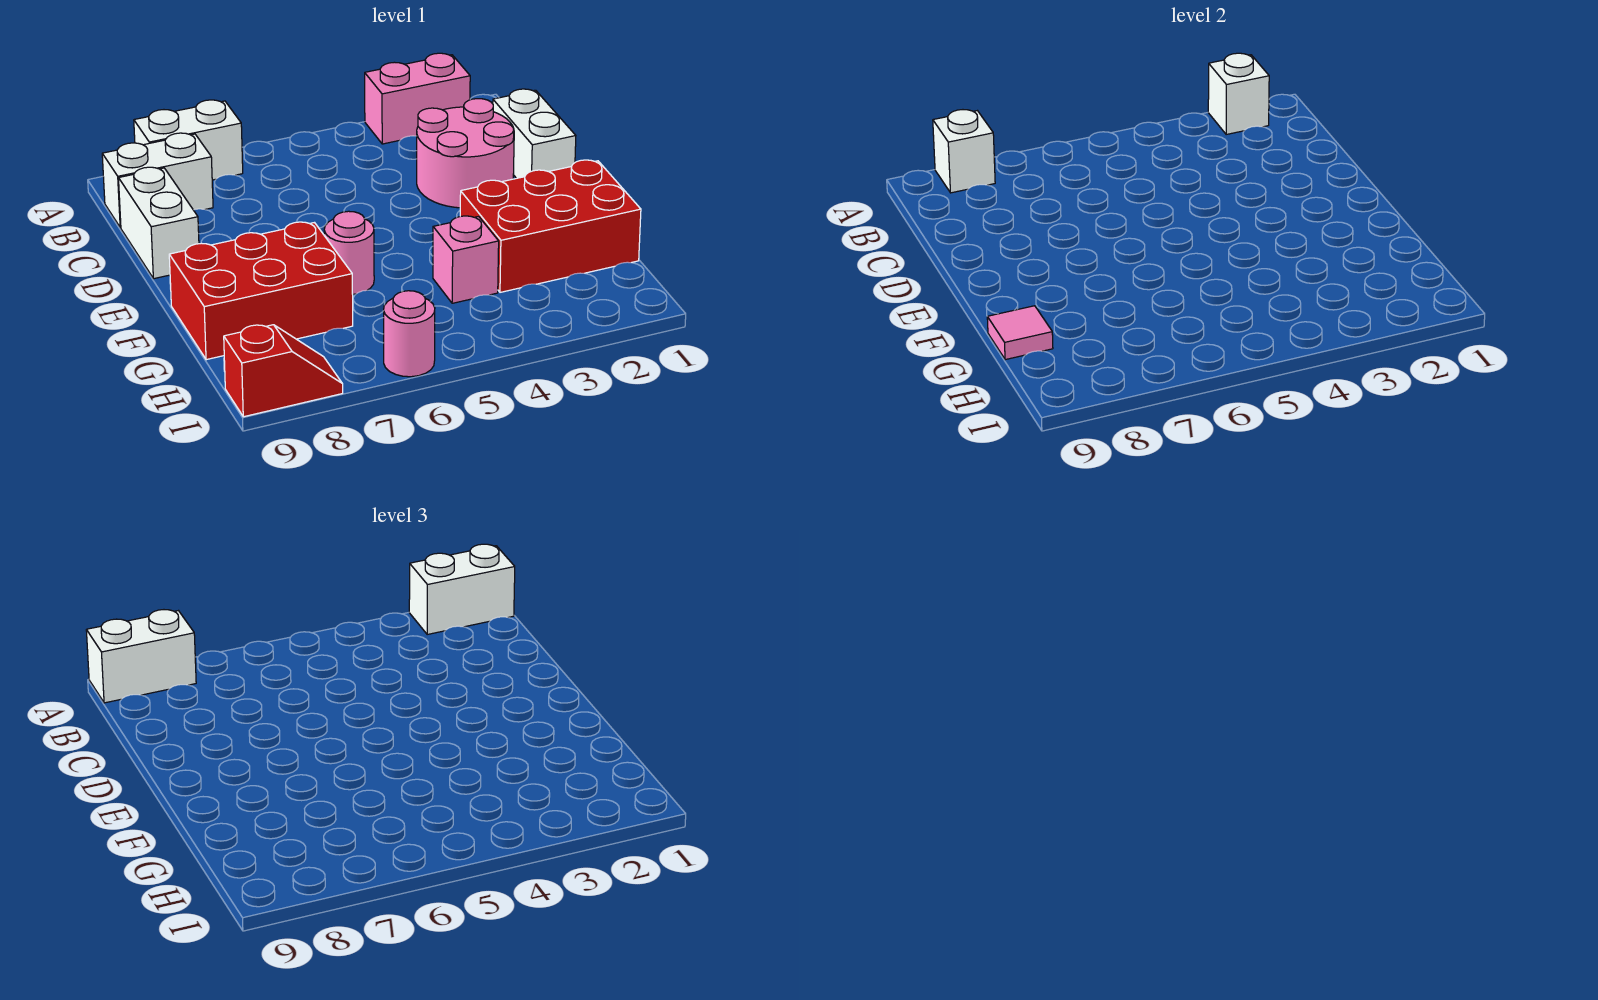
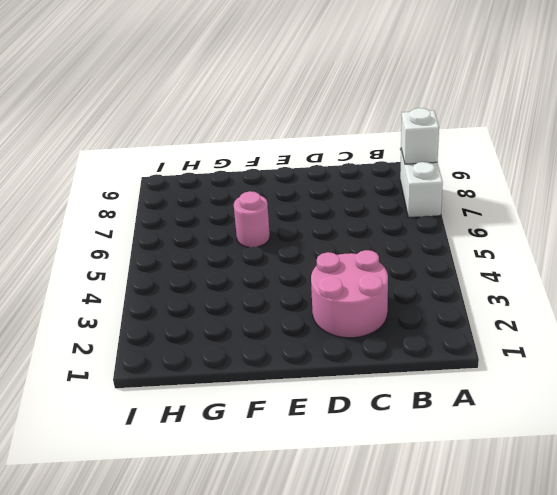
none -> pink 1x2 brick [365,53,470,144]
none -> white 1x2 brick [102,133,213,228]
none -> white 1x2 brick [493,89,576,178]

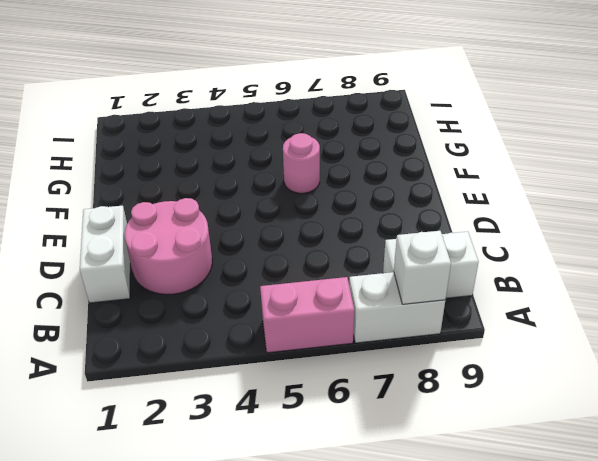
pink 1x2 brick [260,277,354,353] -> pink 1x2 brick moved to [365,53,470,144]
none -> white 1x2 brick [119,167,199,279]
none -> red 2x3 brick [460,160,641,292]
none -> red 2x3 brick [169,222,353,360]

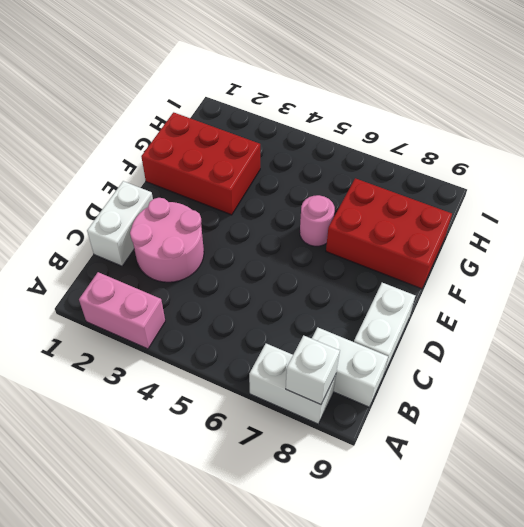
none -> pink 1x1 brick [433,216,499,303]
none -> pink 1x1 round brick [384,291,435,377]
none -> red 1x2 slope [224,325,343,417]

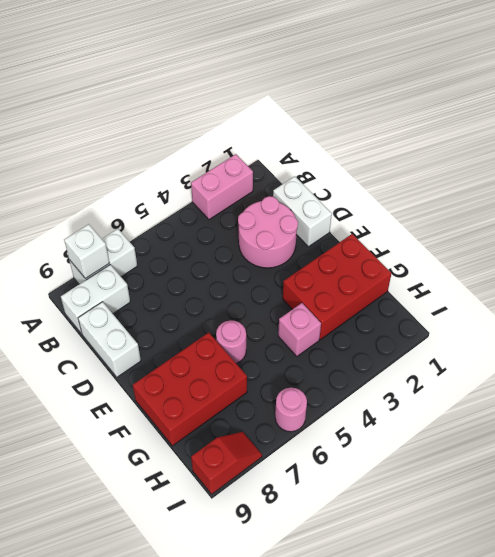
none -> white 1x1 brick [1208,53,1269,134]
none -> pink 1x1 tile [987,306,1053,360]
none -> white 1x2 brick [409,544,515,634]

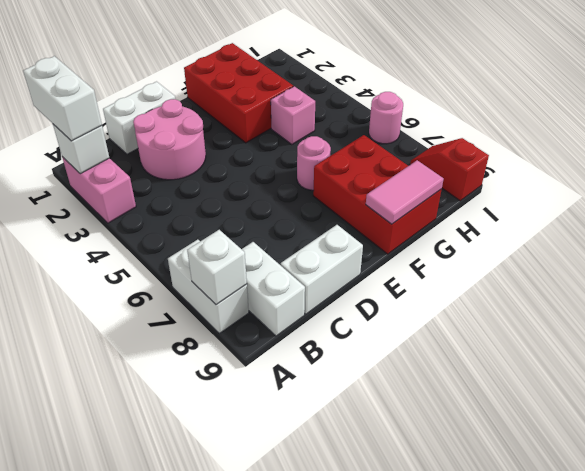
pink 1x2 tile [366,160,444,224] -> pink 1x1 tile [987,306,1053,360]
none -> white 1x2 brick [86,610,196,703]

